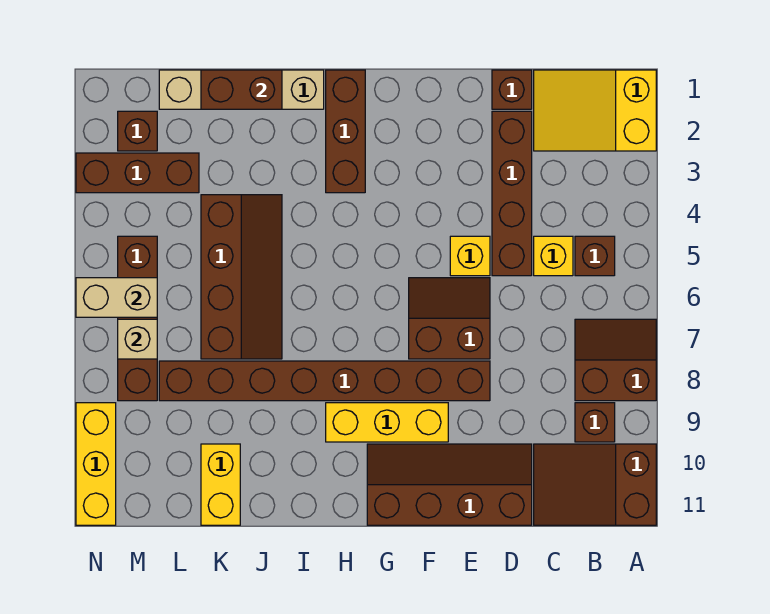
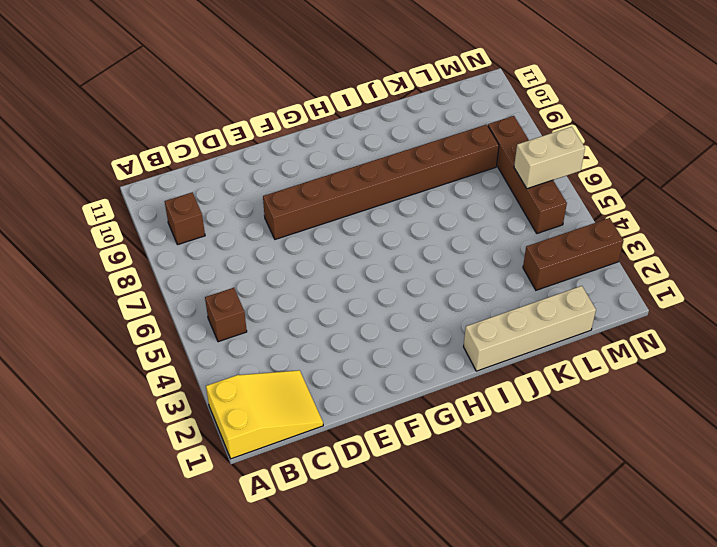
none -> brown 2x2 slope [575,319,656,401]
none -> brown 2x3 slope [534,444,656,525]
none -> yellow 1x1 brick [534,236,573,276]

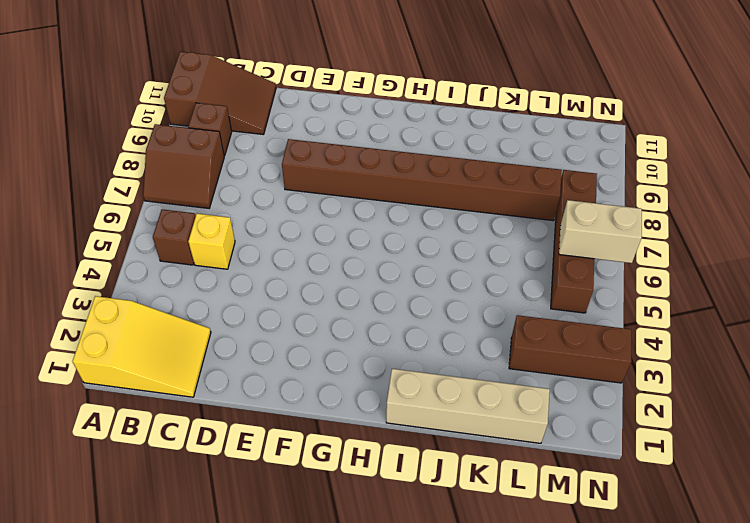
none -> brown 1x1 brick [492,70,532,109]
none -> brown 1x4 brick [492,111,532,276]
none -> brown 2x4 slope [367,444,532,525]

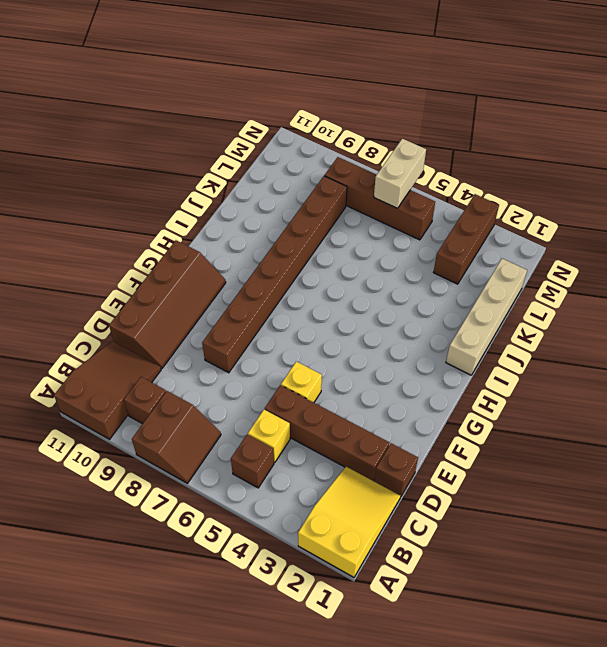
none -> brown 2x2 slope [409,278,490,359]
none -> yellow 1x3 brick [326,403,448,442]
none -> brown 1x3 brick [326,70,365,193]

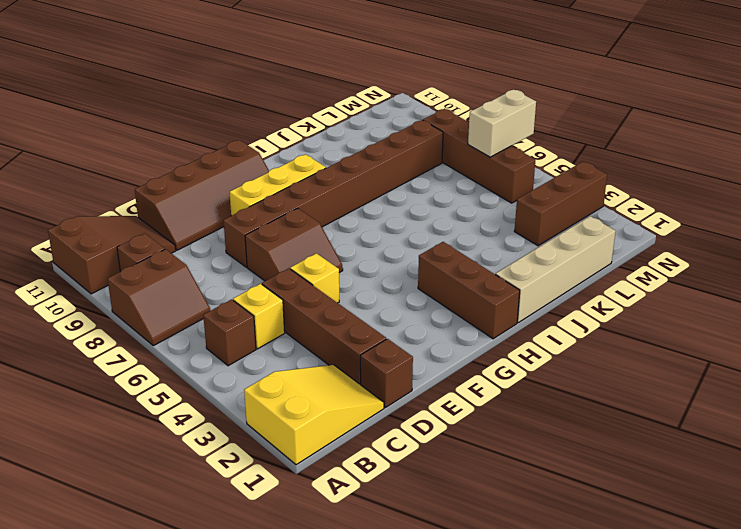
none -> brown 2x4 slope [201,195,282,359]
none -> yellow 1x2 brick [201,444,240,525]
none -> brown 1x1 brick [118,111,157,151]

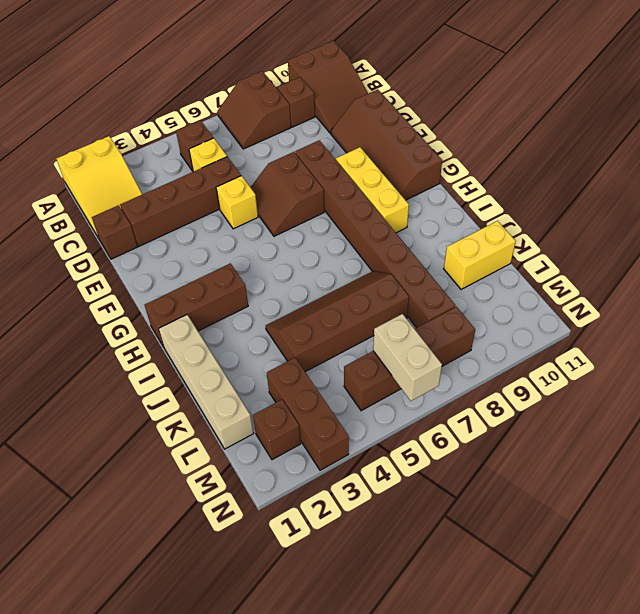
none -> yellow 1x3 brick [76,403,116,525]
none -> brown 1x2 brick [201,70,282,109]
none -> tan 1x1 brick [118,319,157,359]

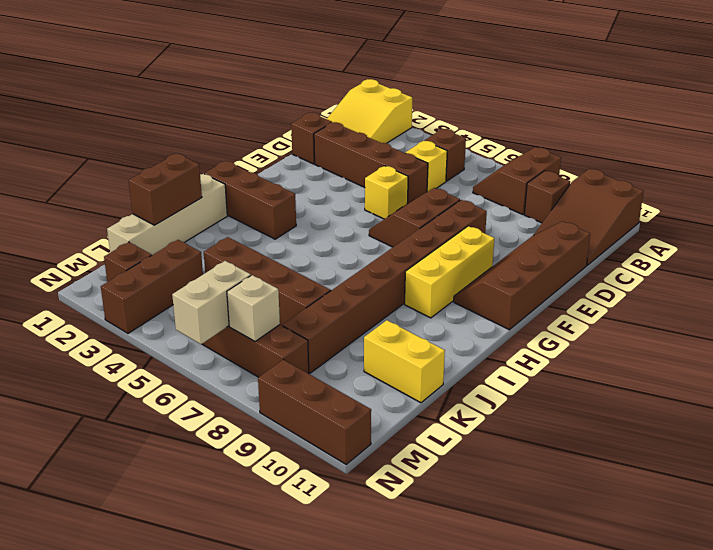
brown 1x3 brick [258,360,371,464] -> yellow 1x3 brick [76,403,116,525]

